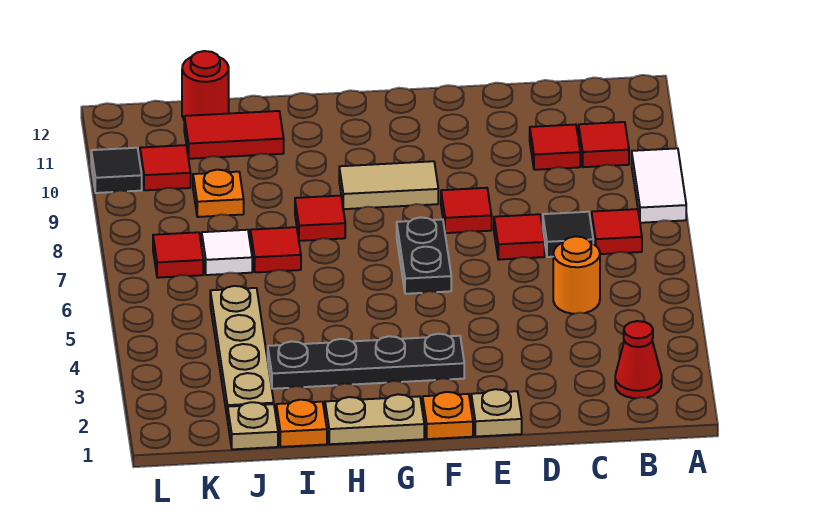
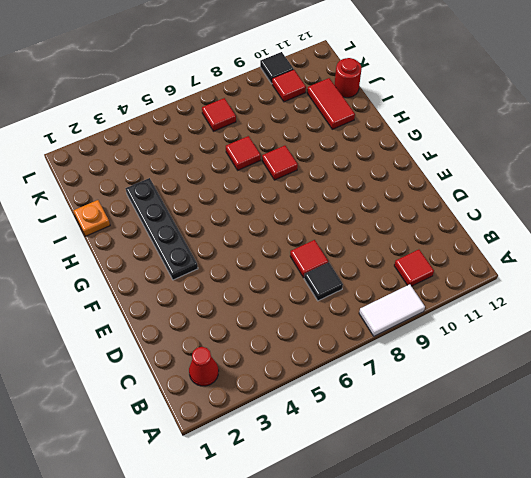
none -> red 1x1 tile [592,209,642,254]
none -> orange 1x1 round brick [553,236,600,314]
none -> red 1x1 tile [530,125,580,170]

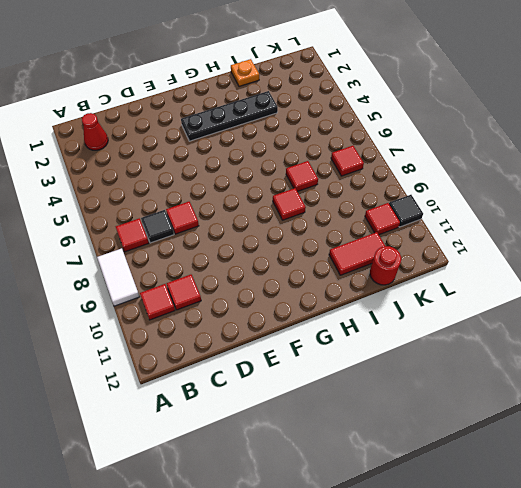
none -> orange 1x1 round brick [553,236,600,314]
none -> tan 1x1 plate [471,389,522,437]
none -> red 1x1 tile [441,188,492,233]

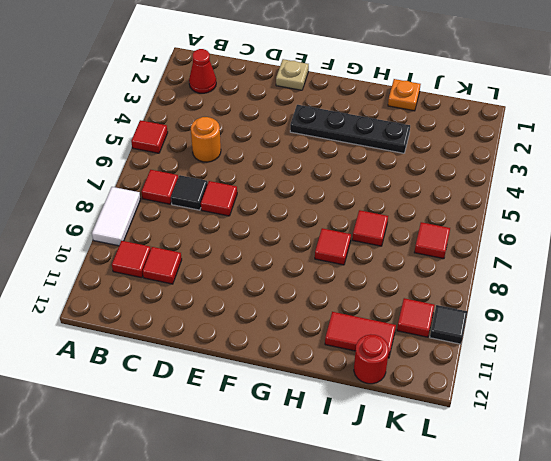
red 1x1 tile [131,120,168,153] -> red 1x1 tile moved to [441,188,492,233]
none -> orange 1x1 plate [423,392,473,439]
none -> black 1x2 plate [397,217,451,294]
none -> tan 1x2 tile [339,161,438,209]

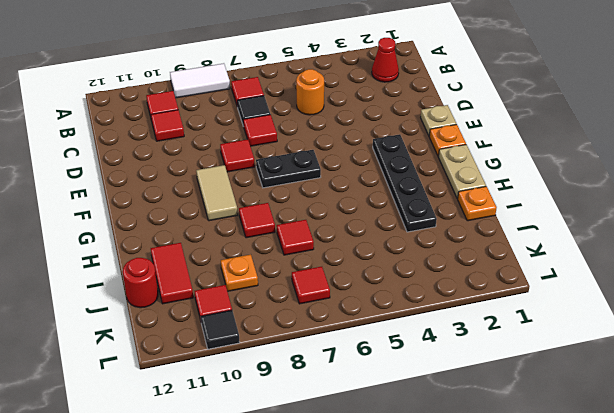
none -> tan 1x1 plate [228,402,278,449]
none -> tan 1x4 plate [210,286,274,420]
none -> white 1x1 tile [202,230,252,275]

